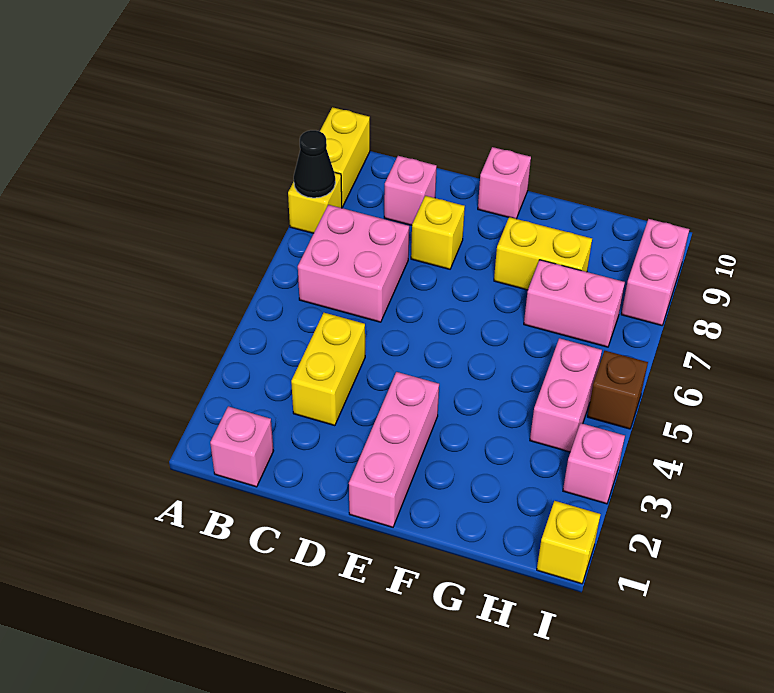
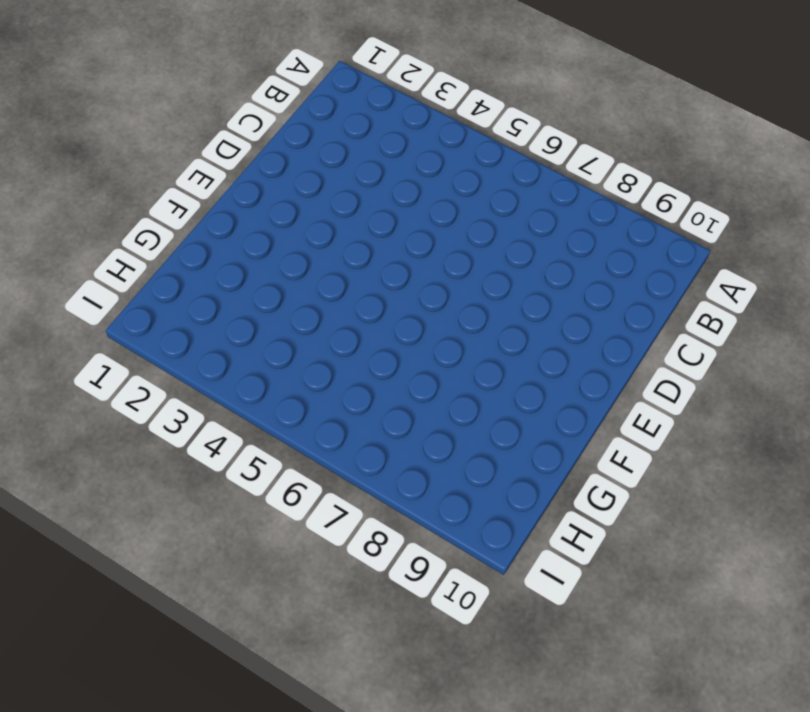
none -> yellow 1x1 brick [288,172,342,233]
none -> yellow 1x2 brick [320,107,370,207]
none -> pink 1x1 brick [210,406,273,487]

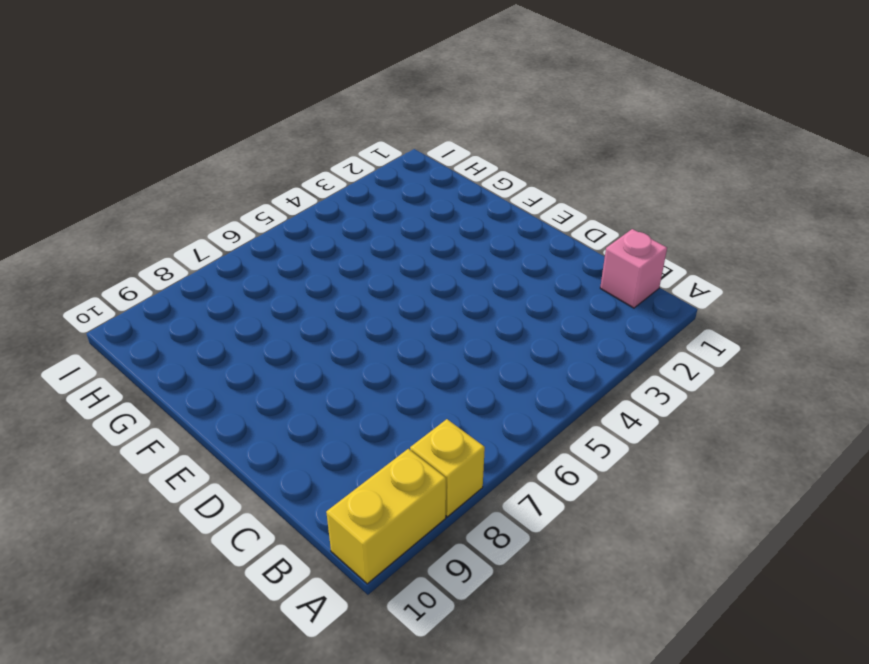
none -> pink 2x2 brick [298,205,409,322]
none -> yellow 1x2 brick [291,313,365,426]
none -> pink 1x1 brick [384,156,437,225]

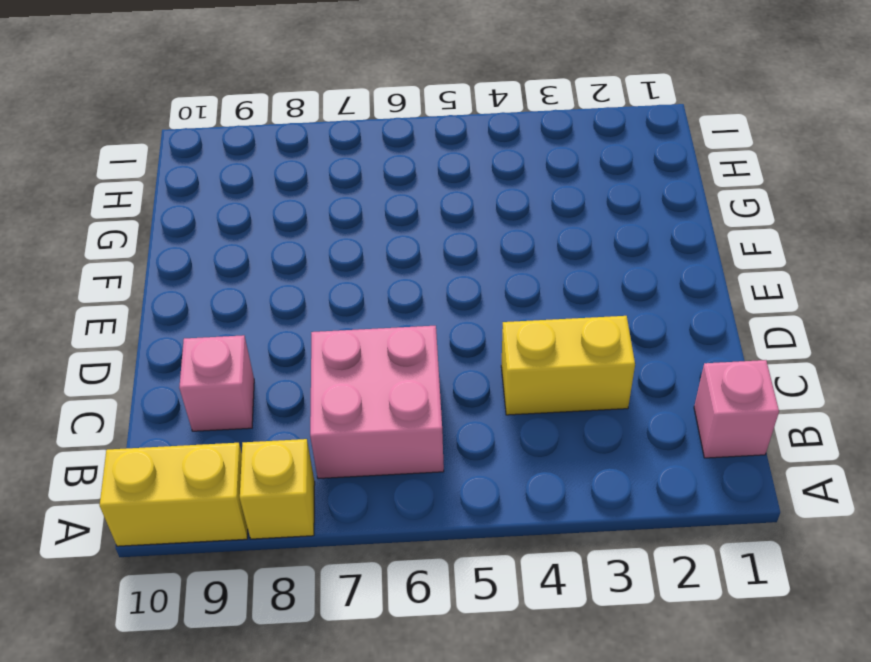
none -> yellow 1x1 brick [411,196,465,269]
none -> pink 1x3 brick [349,372,439,527]
none -> pink 1x1 brick [478,147,531,219]

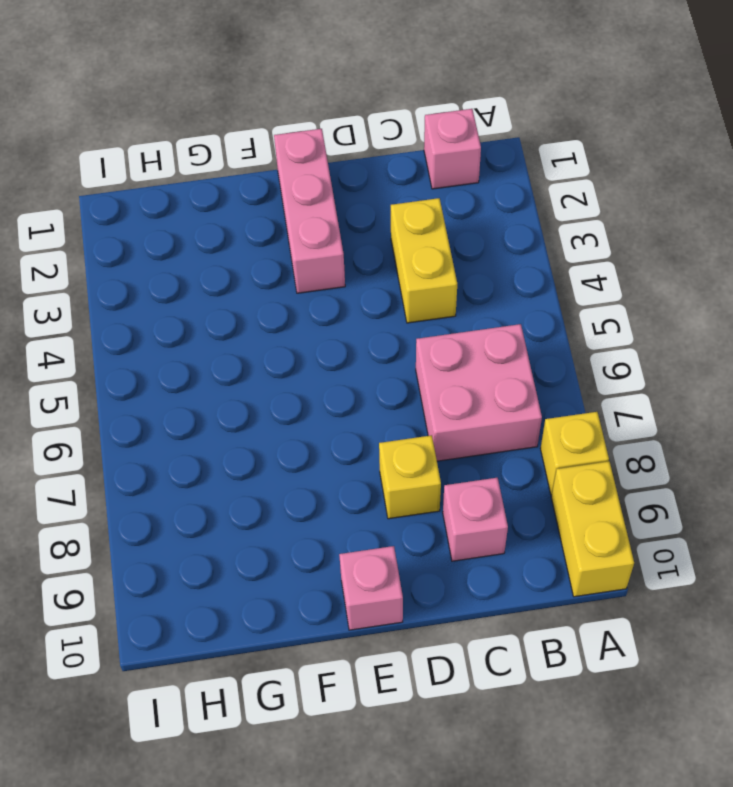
none -> yellow 1x2 brick [494,217,592,290]
none -> pink 1x2 brick [524,260,625,347]
none -> pink 1x2 brick [530,338,602,452]

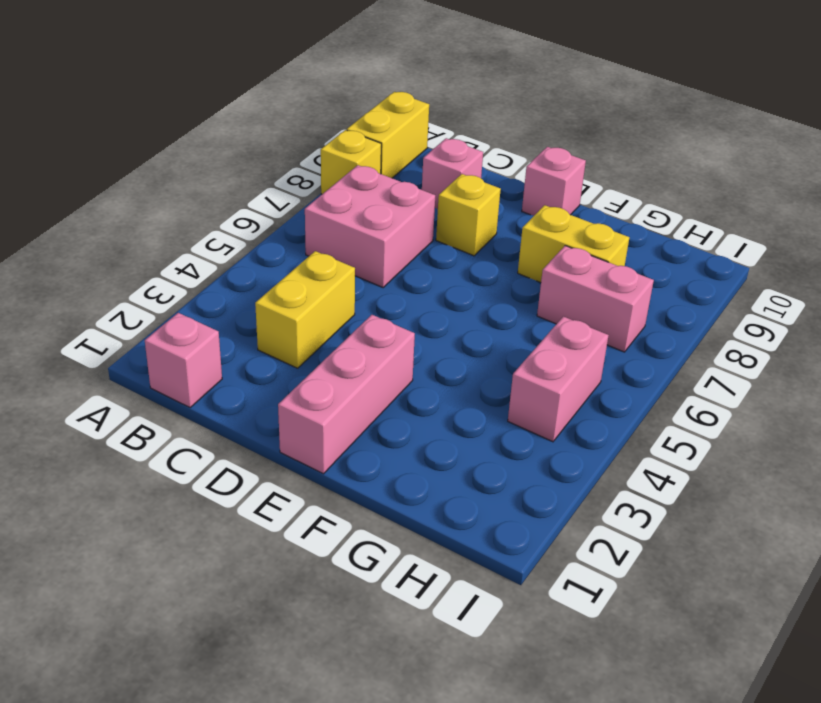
none -> yellow 1x1 brick [537,501,601,584]
none -> pink 1x1 brick [563,423,625,504]
none -> brown 1x1 brick [587,351,648,429]

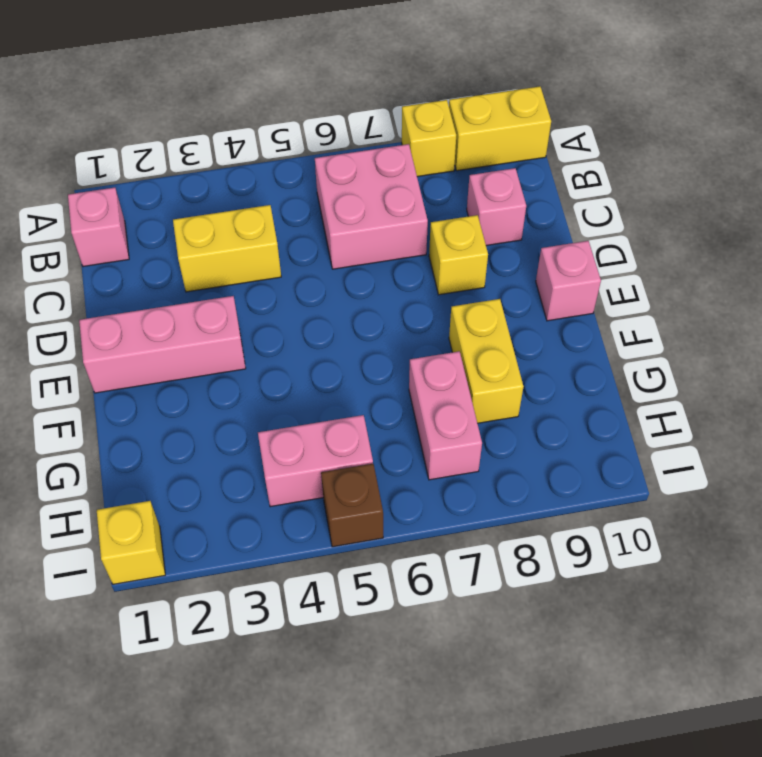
none -> pink 1x1 brick [563,423,625,504]
none -> pink 1x2 brick [621,219,689,325]
none -> black 1x1 cone [294,130,335,198]

